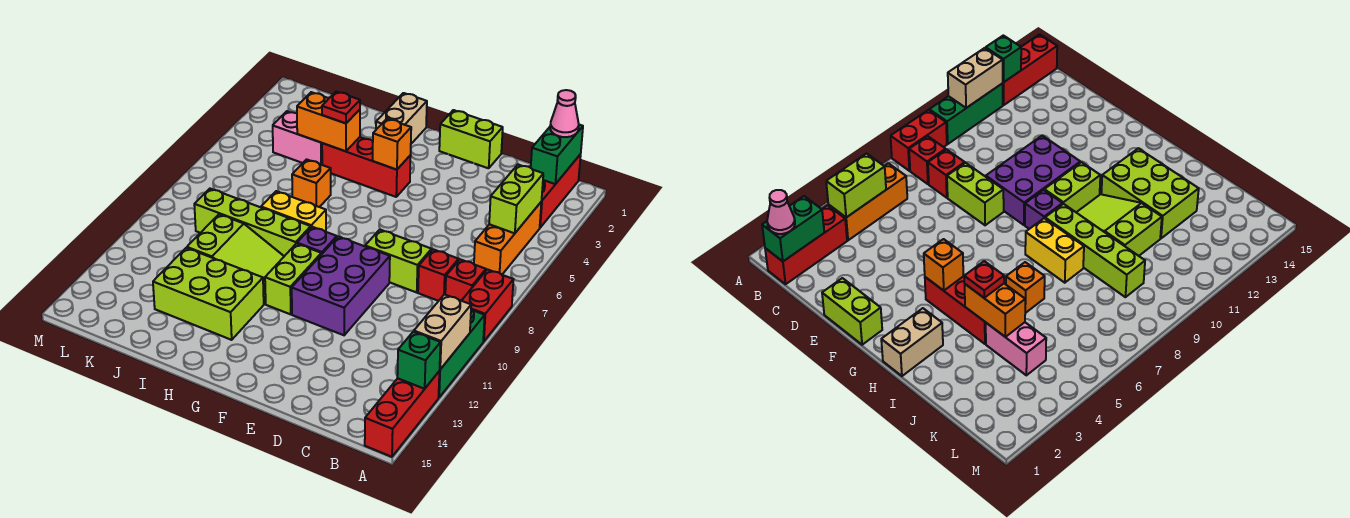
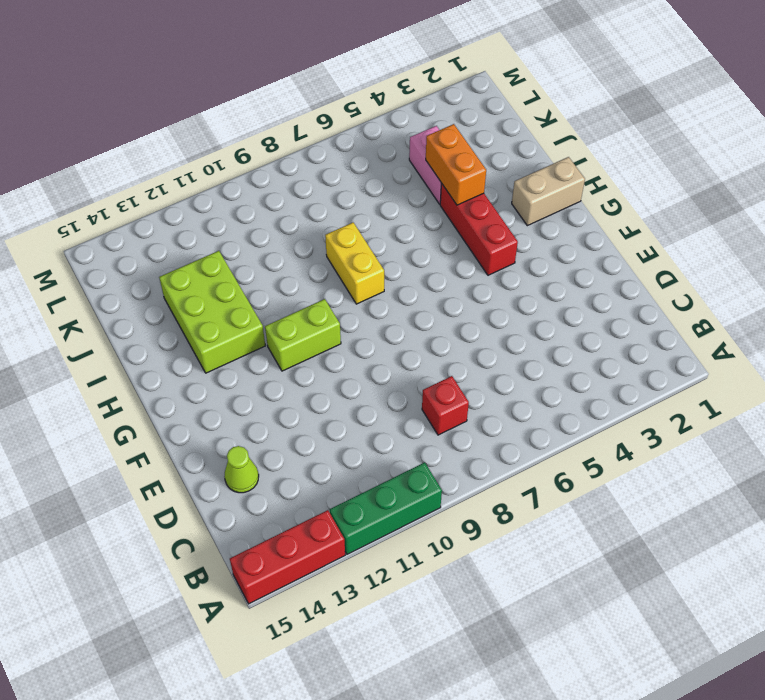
lime 1x1 cone [224,446,259,493] -> none
none -> red 1x2 brick [462,269,514,342]
none -> red 1x3 brick [540,154,581,228]
none -> orange 1x3 brick [474,202,541,274]

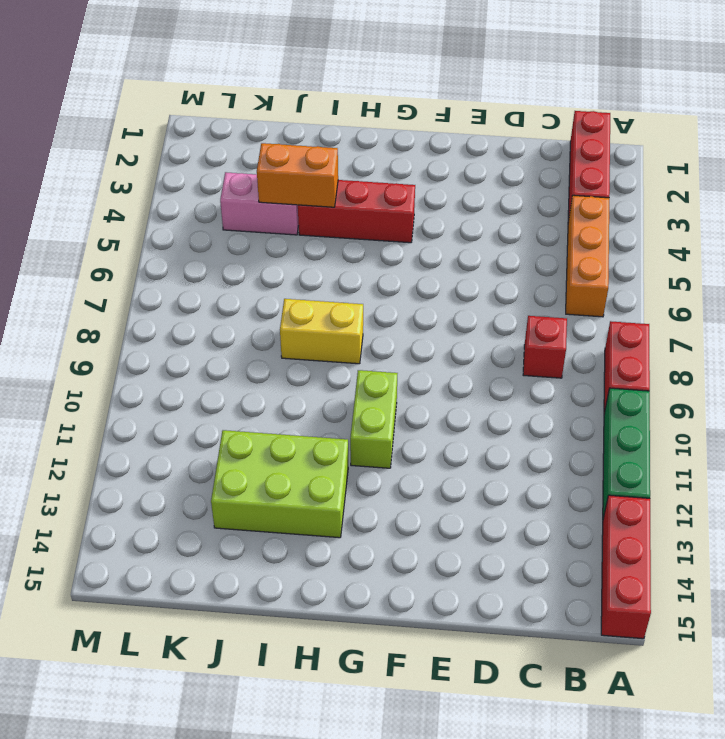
none -> red 1x1 brick [445,259,486,301]
none -> lime 1x2 brick [365,230,432,292]
none -> lime 1x2 brick [439,110,503,168]

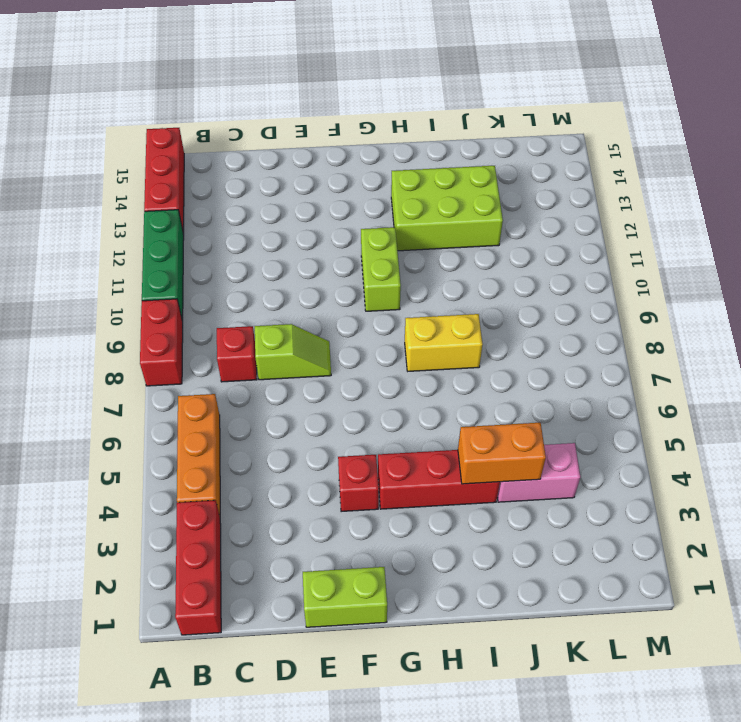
lime 1x2 slope [255,324,331,380] -> lime 1x2 brick [365,230,432,292]
red 1x1 brick [338,455,379,512] -> red 1x1 brick moved to [445,259,486,301]
none -> purple 2x3 brick [292,237,390,335]
none -> purple 1x1 brick [297,227,337,255]
none -> tan 1x2 brick [376,93,427,144]

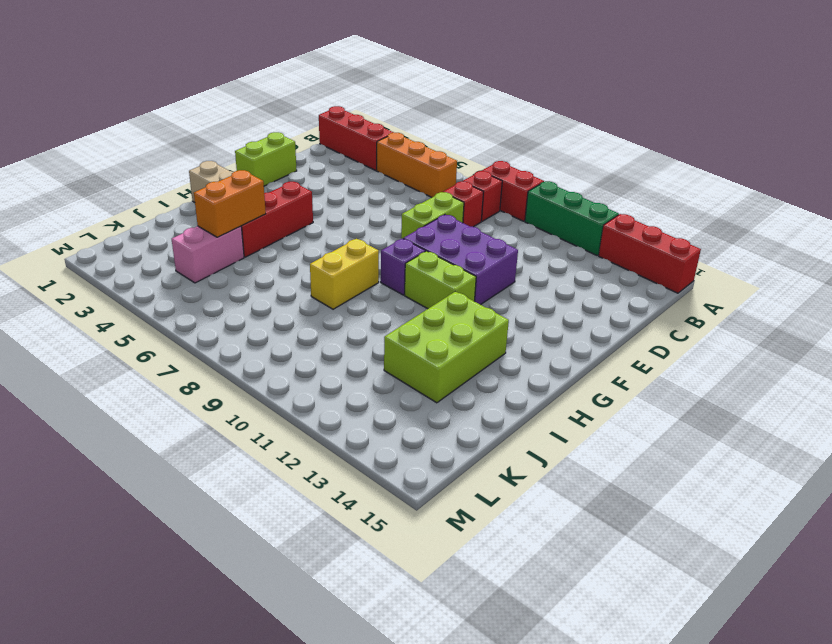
none -> lime 1x4 brick [194,189,311,256]
none -> lime 2x3 slope [187,214,284,304]
none -> orange 1x1 brick [292,159,331,207]

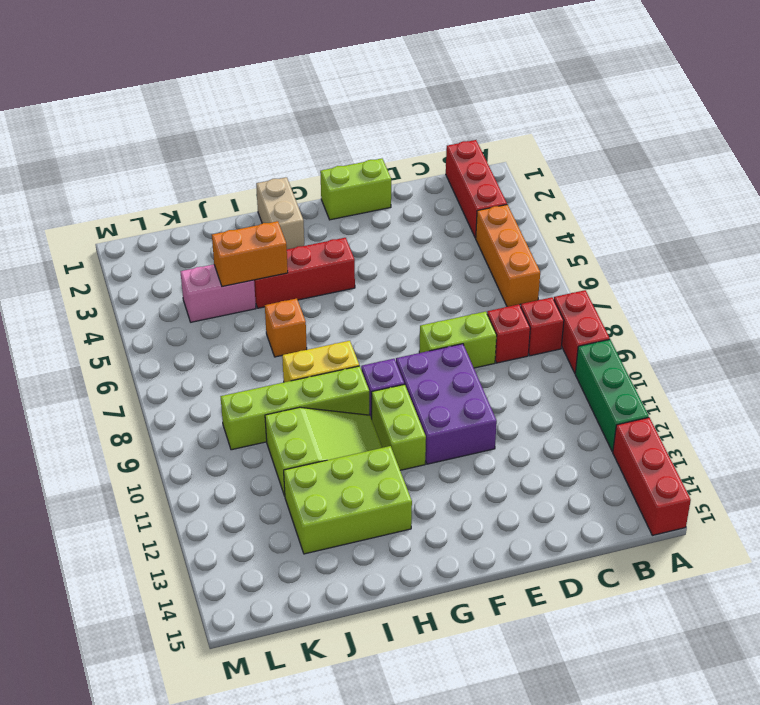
none -> tan 1x2 brick [414,294,471,369]
none -> green 1x1 brick [397,332,441,389]
none -> green 1x2 brick [531,125,583,184]

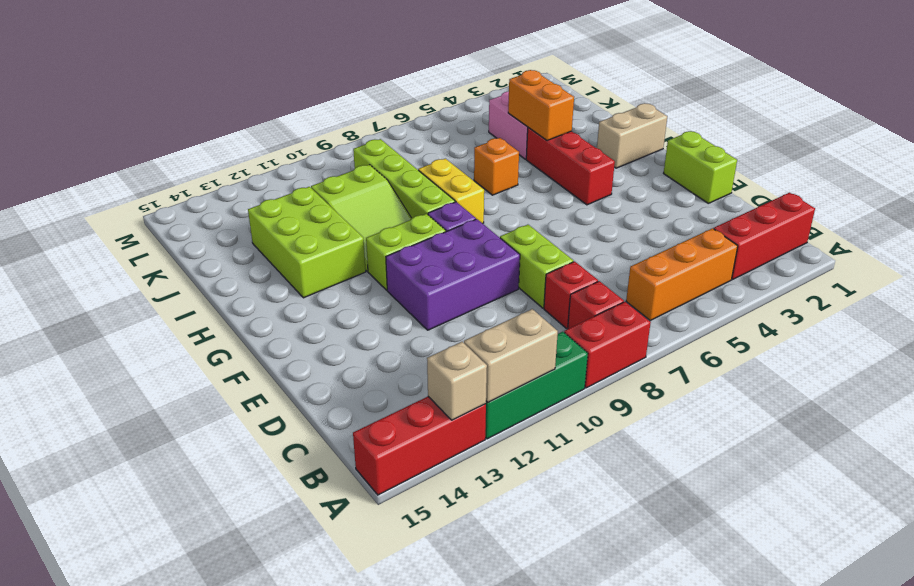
tan 1x1 brick [427,342,487,420] -> green 1x1 brick [397,332,441,389]
none -> green 1x2 brick [531,125,583,184]
none -> lime 1x2 brick [489,165,543,233]
none -> orange 1x1 brick [373,119,411,170]

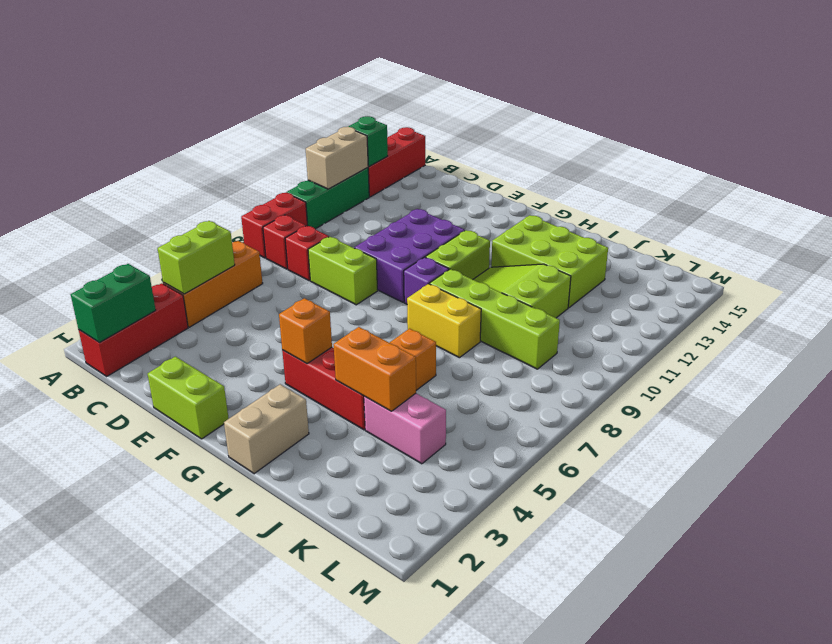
none -> pink 1x1 cone [550,90,579,137]
none -> red 1x1 plate [322,92,360,123]

